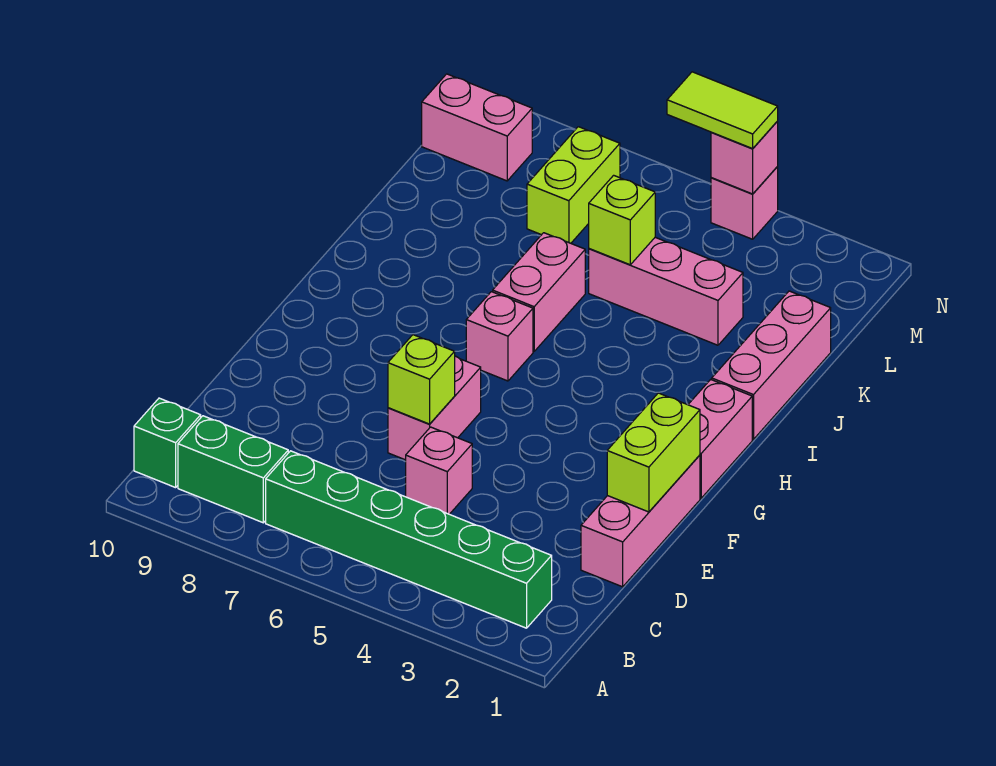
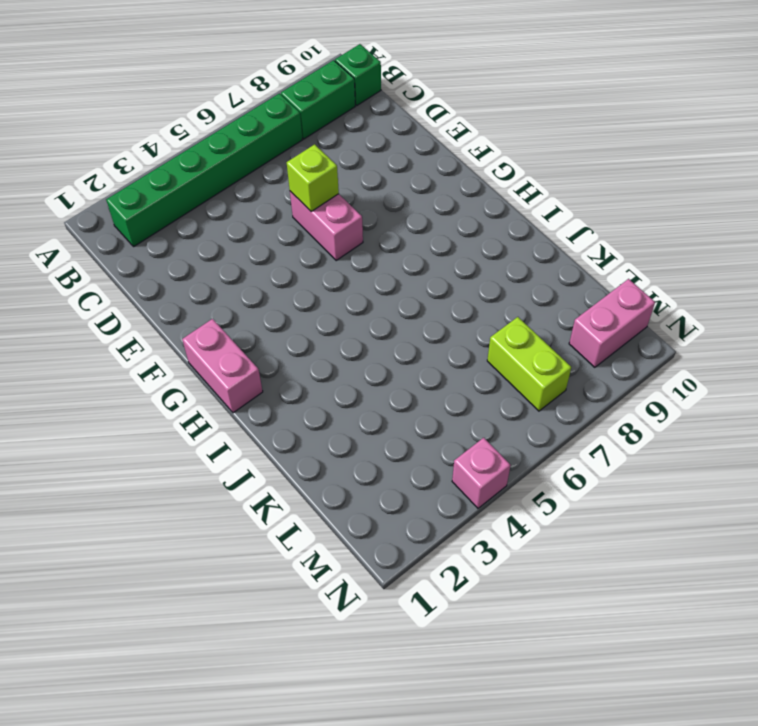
none -> pink 1x3 brick [581,455,700,587]
none -> pink 1x1 brick [406,427,472,514]
none -> pink 1x1 brick [466,292,533,381]

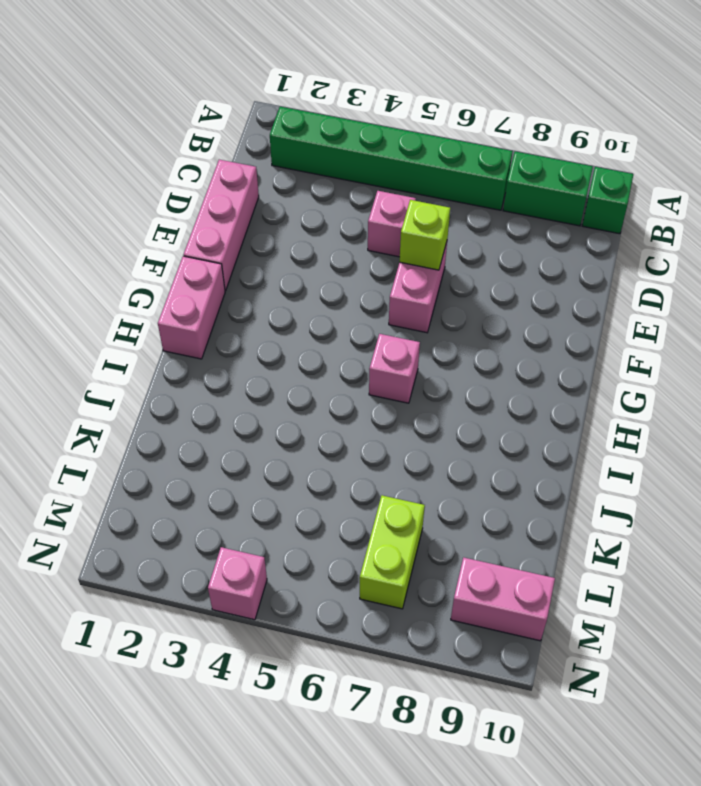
none -> pink 1x3 brick [712,291,831,439]
none -> pink 1x2 brick [493,233,585,351]
none -> pink 1x3 brick [589,237,743,345]

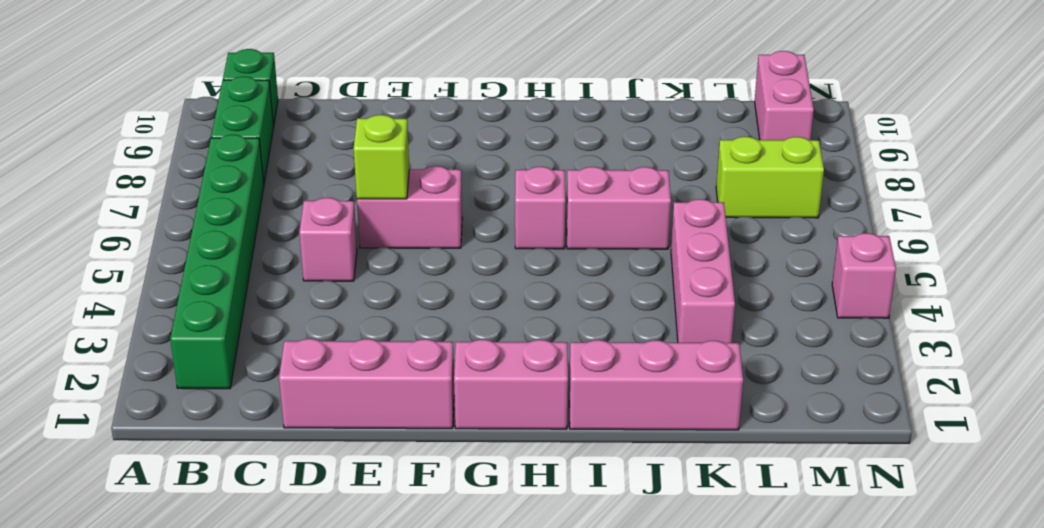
none -> lime 1x2 brick [607,393,700,512]
none -> lime 1x1 brick [589,175,655,265]
none -> pink 1x1 brick [711,121,778,194]

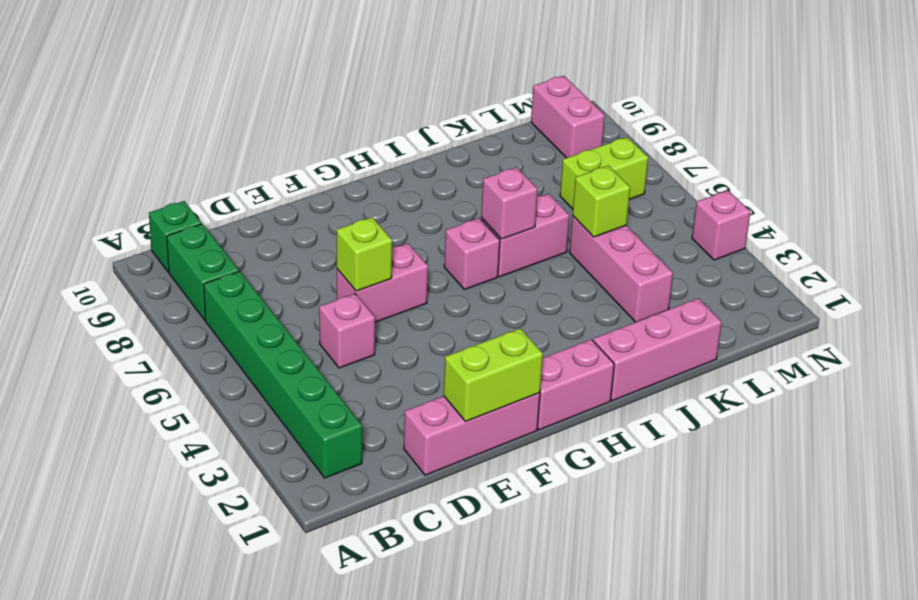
pink 1x1 brick [481,167,538,239] -> pink 1x1 brick moved to [711,121,778,194]
none -> lime 1x2 tile [667,72,778,149]

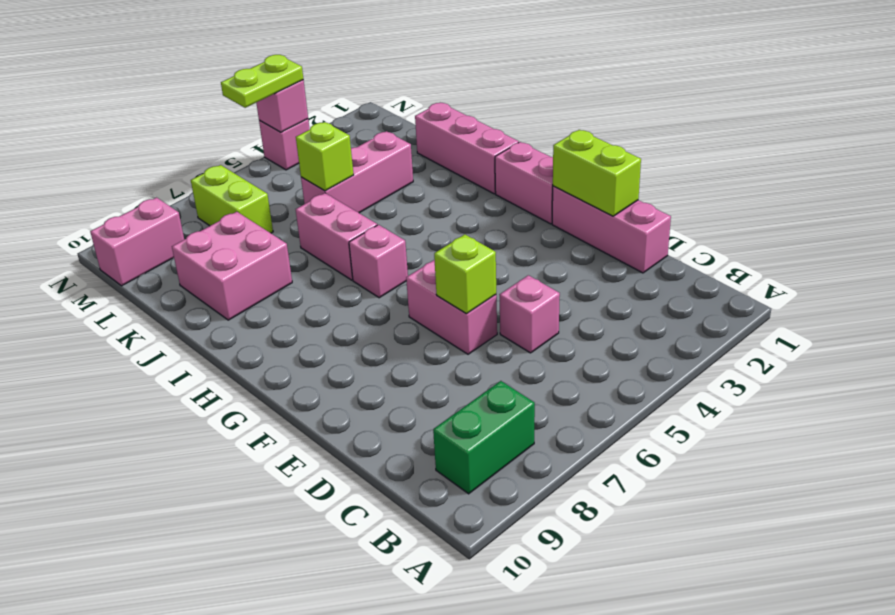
pink 2x2 brick [172,212,292,320] -> none
lime 1x2 plate [221,55,303,108] -> lime 1x2 tile [667,72,778,149]
none -> green 1x6 brick [266,451,552,628]
none -> green 1x1 brick [134,398,201,488]

